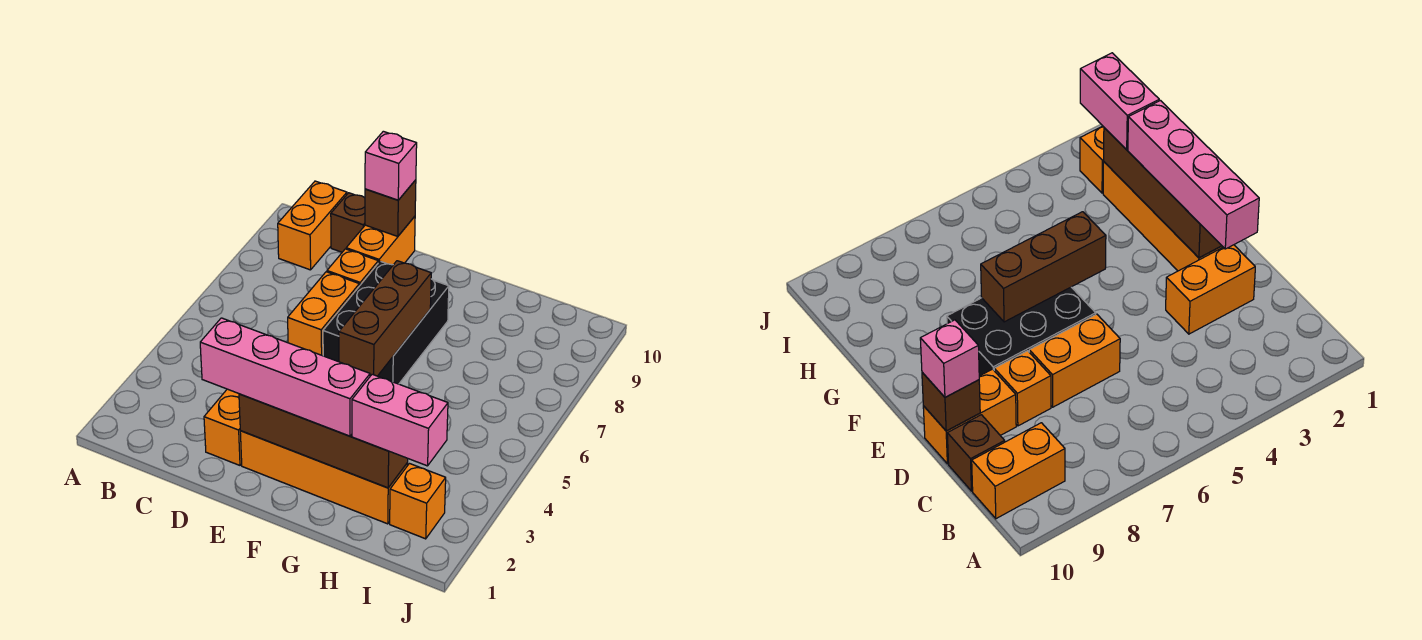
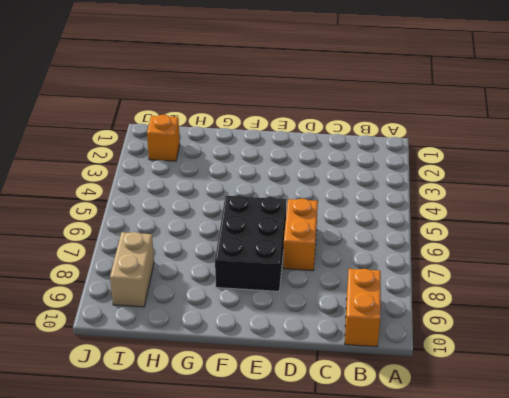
tan 1x2 brick [110,232,154,307] -> none
none -> brown 1x1 brick [331,193,365,252]
none -> orange 1x2 brick [204,389,242,465]
none -> orange 1x1 brick [327,249,378,286]

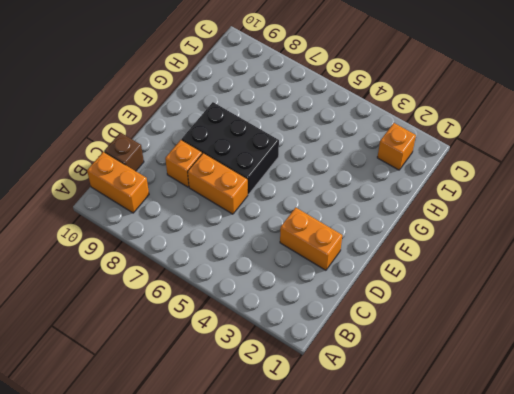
none -> orange 1x2 brick [346,216,415,265]
none -> orange 1x4 brick [240,431,407,524]
none -> brown 1x1 brick [365,180,416,236]

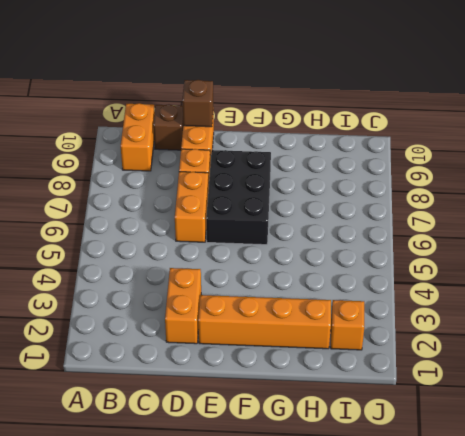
none -> brown 1x4 brick [239,394,408,488]
none -> brown 1x3 brick [339,261,431,376]
none -> pink 1x4 brick [200,318,370,436]

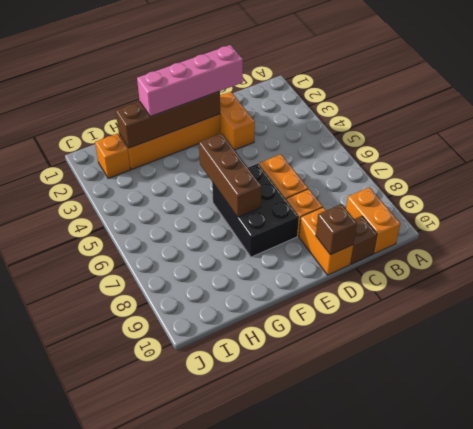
none -> pink 1x1 brick [365,131,417,200]
none -> pink 1x2 brick [352,374,448,466]

